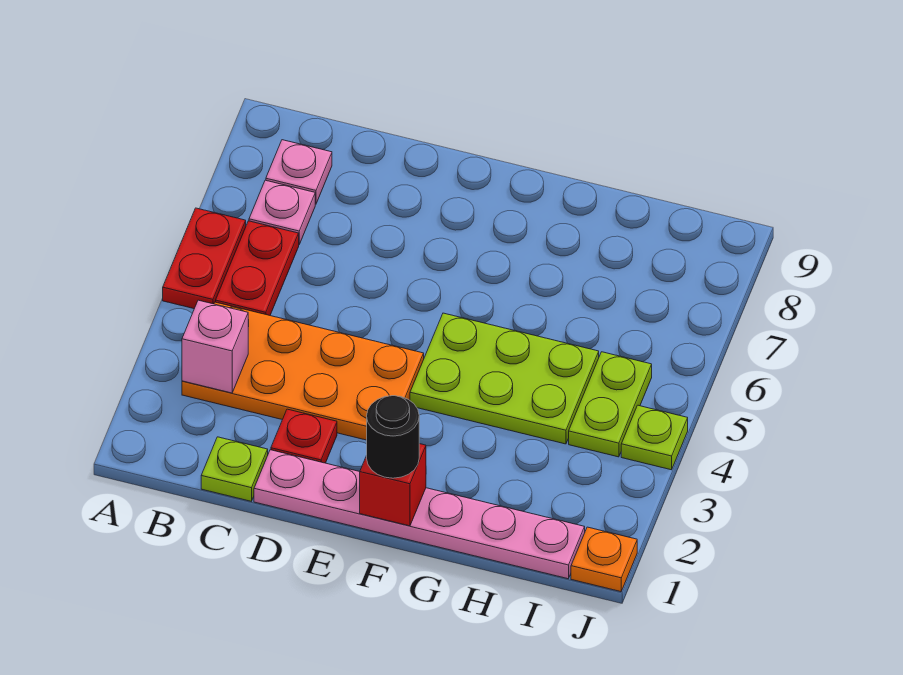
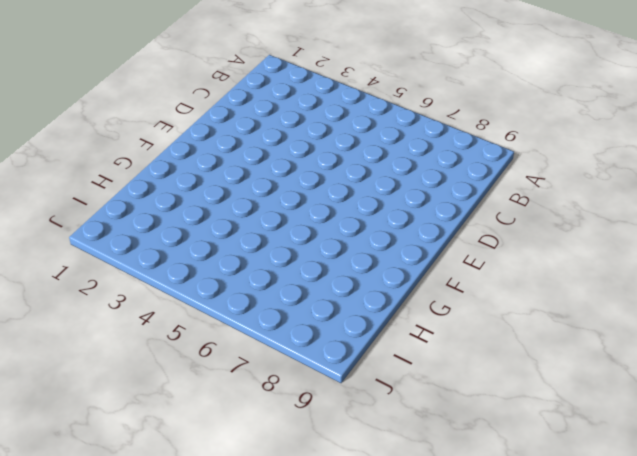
none -> red 1x2 plate [163,208,246,309]
none -> orange 2x4 plate [182,302,424,440]
none -> red 1x2 plate [216,221,299,315]

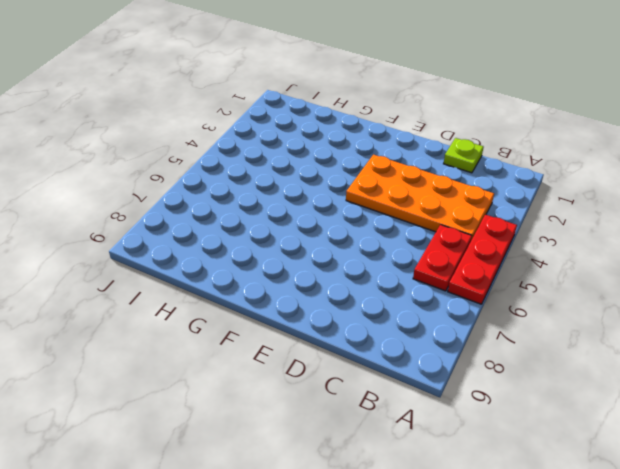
red 1x3 plate [448,214,517,304] -> red 1x2 plate [163,208,246,309]
none -> pink 1x1 plate [249,180,315,244]
none -> pink 1x1 plate [266,140,332,204]
none -> pink 1x6 plate [254,450,585,579]

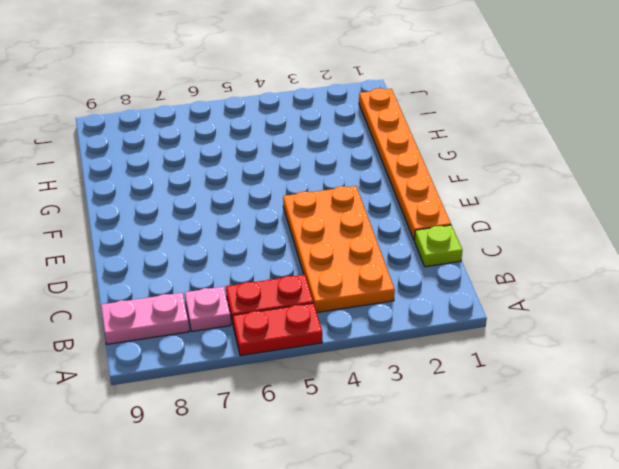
pink 1x2 plate [101,293,189,344] -> pink 1x1 plate [266,140,332,204]
orange 1x6 plate [359,88,451,240] -> pink 1x6 plate [254,450,585,579]
none -> red 1x1 plate [271,409,337,463]
none -> lime 2x3 plate [410,313,599,444]
none -> lime 1x2 plate [569,352,652,457]

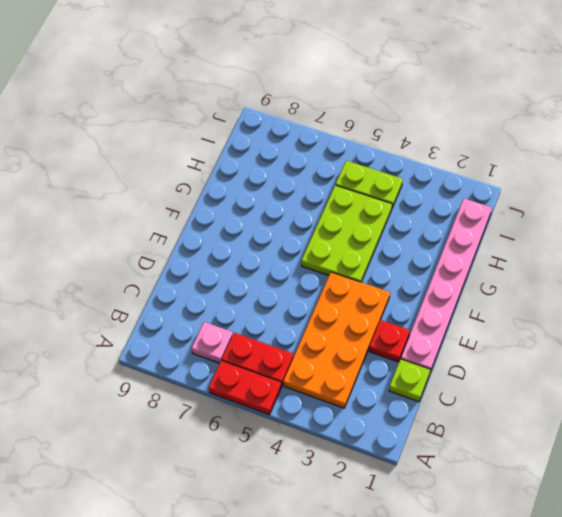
none -> pink 1x1 plate [266,140,332,204]
none -> orange 1x1 plate [571,527,637,592]
none -> lime 1x1 plate [621,405,688,470]

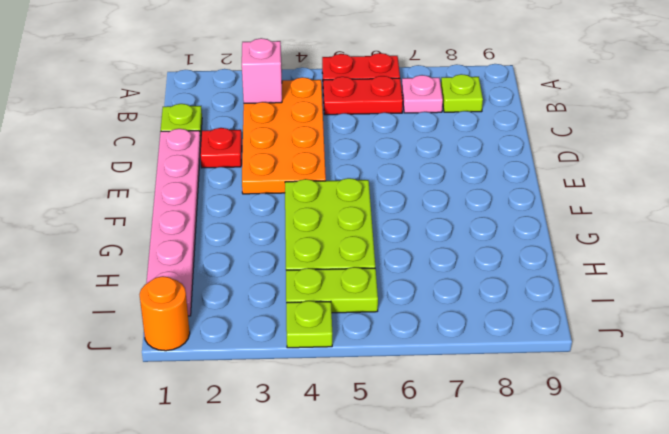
lime 1x1 plate [441,74,483,112] -> pink 1x1 plate [266,140,332,204]
orange 1x1 round brick [140,276,190,351] -> orange 1x1 plate [571,527,637,592]
none -> red 1x1 brick [360,444,426,526]
none -> black 1x1 round brick [367,396,419,478]

